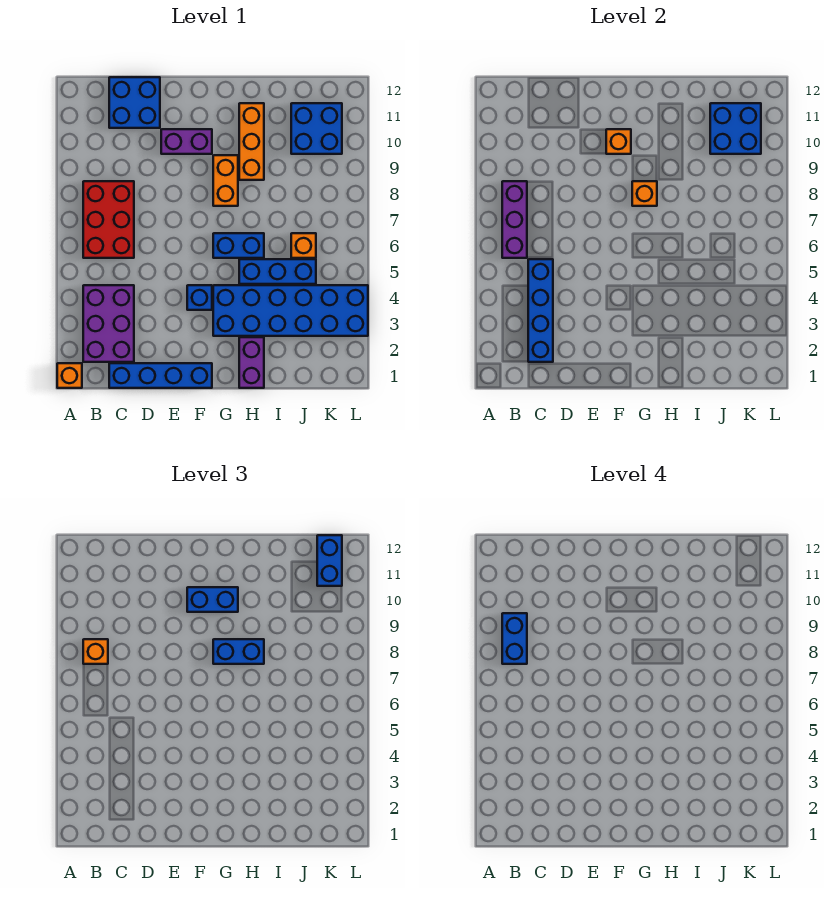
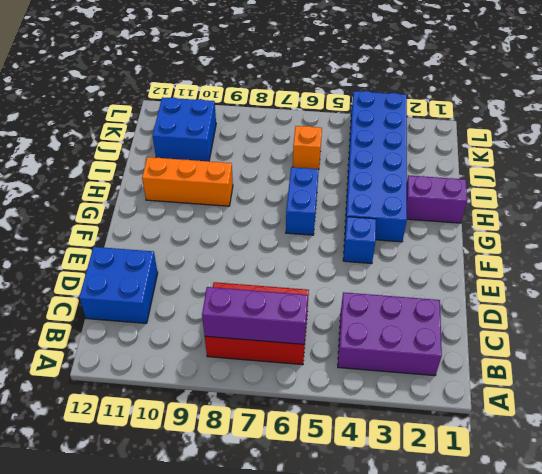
none -> orange 1x1 brick [57,363,82,388]
none -> blue 1x4 brick [109,363,212,388]
none -> purple 1x2 brick [161,129,212,154]

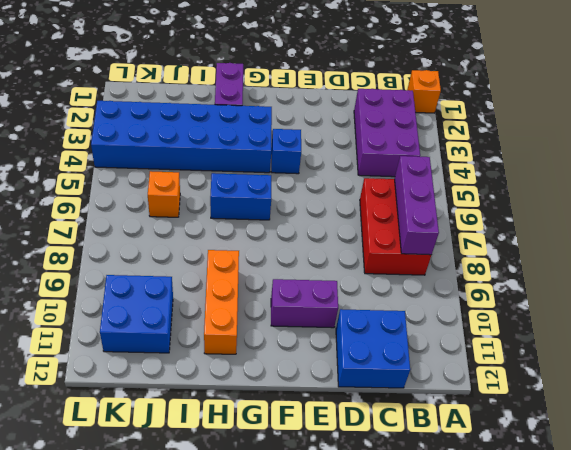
none -> blue 1x4 brick [109,363,212,388]
none -> orange 1x2 brick [213,155,238,206]
none -> blue 1x3 brick [239,259,316,284]

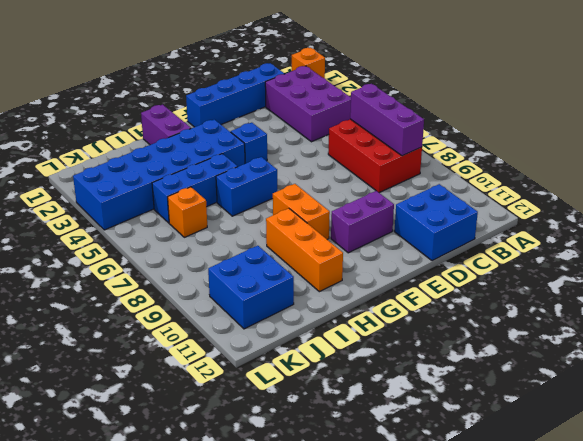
none -> blue 1x4 brick [528,259,553,362]
none -> orange 1x1 brick [606,129,631,154]
none -> orange 1x1 brick [632,181,657,206]

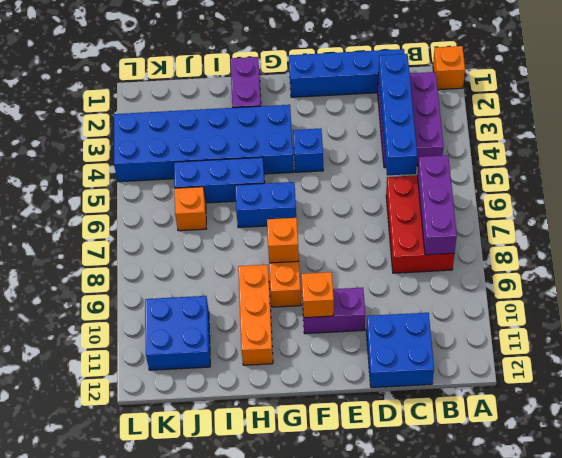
none -> blue 2x2 brick [710,103,761,154]
none -> orange 1x1 brick [83,639,108,664]
none -> blue 1x2 brick [187,587,238,612]

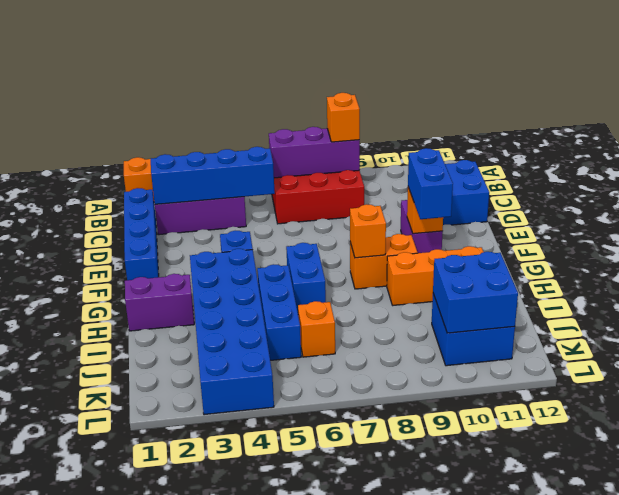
none -> blue 1x2 brick [213,639,264,664]
none -> blue 1x2 brick [317,535,342,586]
none -> blue 1x2 brick [502,613,527,664]

